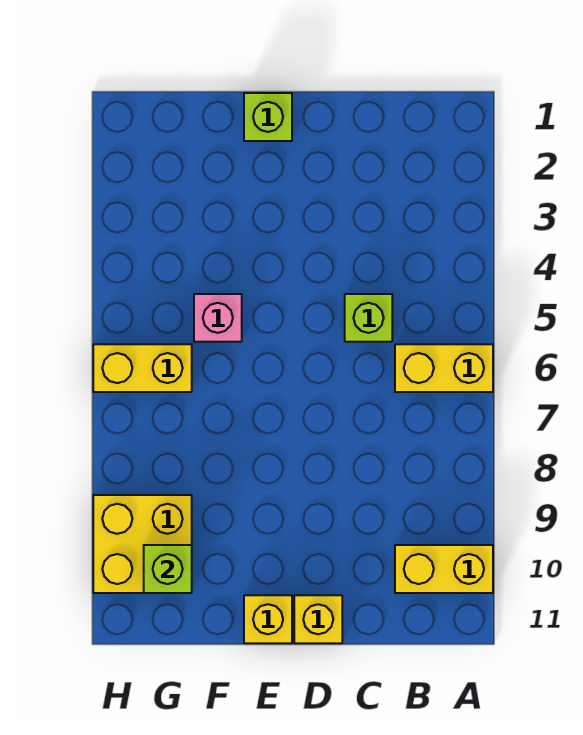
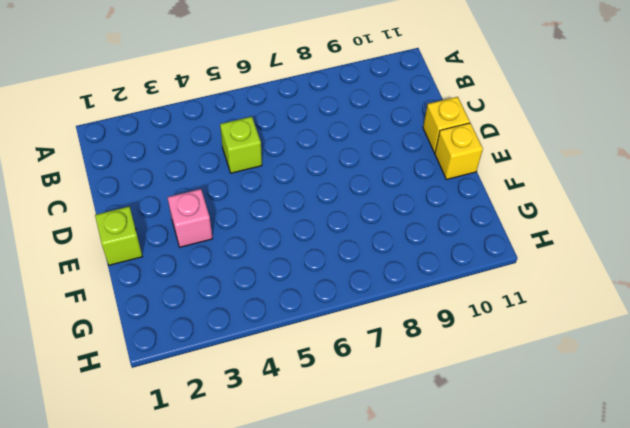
pink 1x1 brick [167,189,213,247] -> pink 1x1 brick moved to [194,294,242,342]
none -> yellow 1x2 brick [395,344,493,392]
none -> yellow 1x2 brick [395,545,493,593]

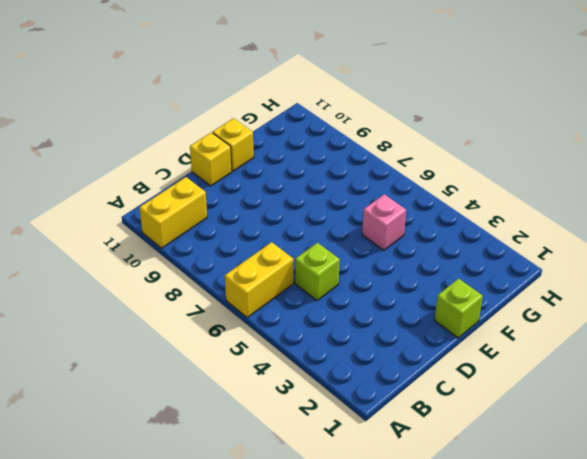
none -> yellow 1x2 brick [93,344,192,392]
none -> yellow 2x2 brick [93,495,192,593]

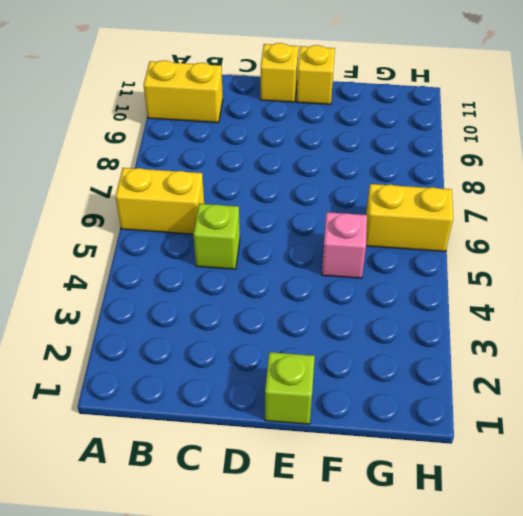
none -> yellow 2x2 brick [93,495,192,593]
none -> lime 1x1 brick [144,545,192,593]

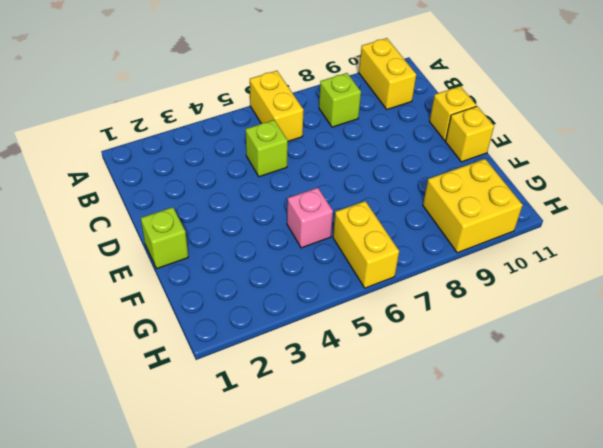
lime 1x1 brick [319,73,361,127] -> lime 1x1 brick moved to [144,545,192,593]

